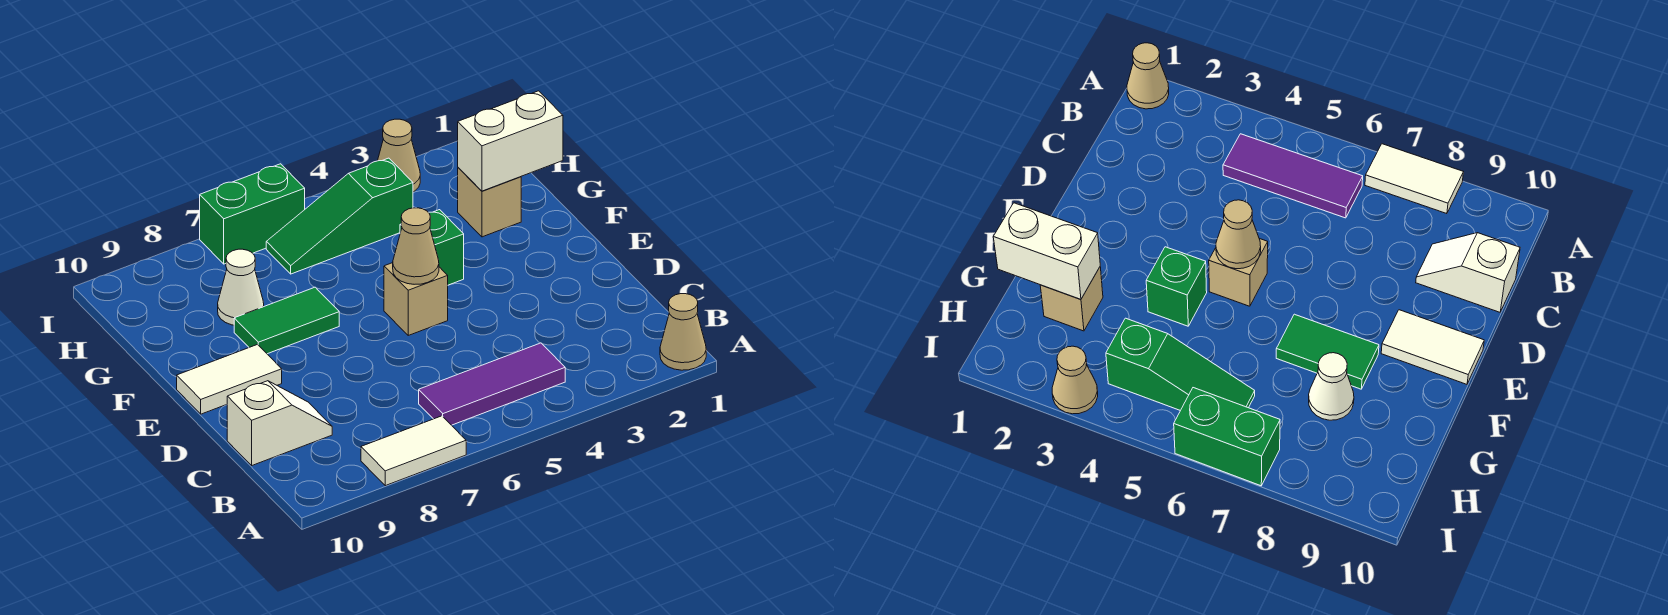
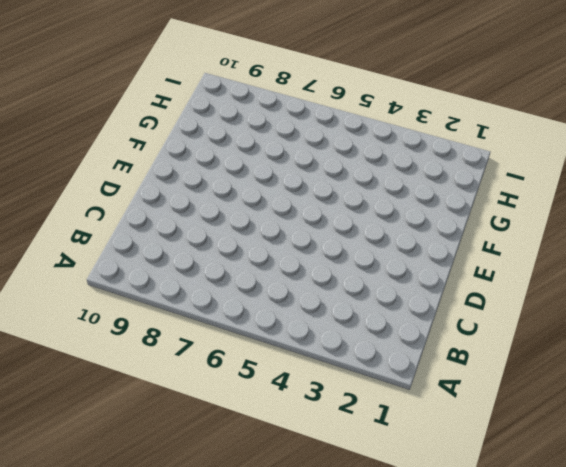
none -> tan 1x1 cone [660,294,706,370]
none -> white 1x2 tile [361,416,466,486]
none -> purple 1x3 tile [419,343,565,425]

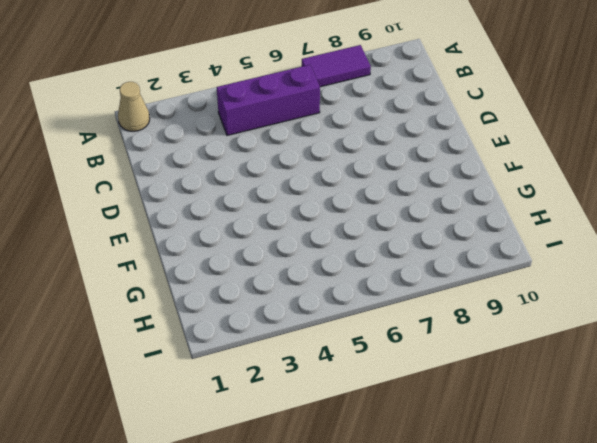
purple 1x2 tile [302,45,371,87] -> white 1x2 tile [361,416,466,486]
purple 1x3 brick [217,65,320,135] -> purple 1x3 tile [419,343,565,425]
none -> white 1x2 slope [227,381,332,465]
none -> tan 1x1 brick [384,263,448,335]
none -> white 1x2 tile [177,345,282,414]

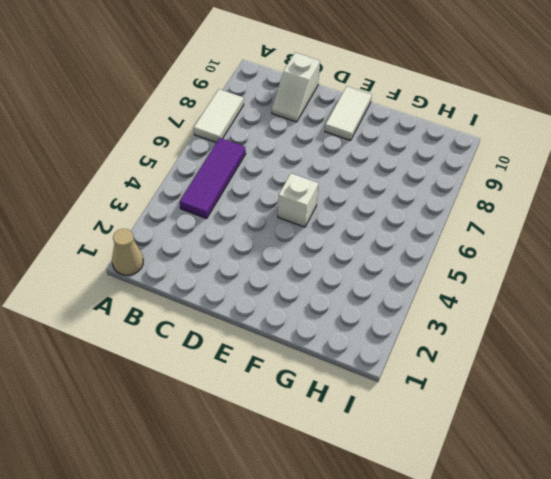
white 1x1 brick [278,173,318,227] -> tan 1x1 brick [384,263,448,335]
none -> green 1x1 brick [400,210,464,285]
none -> green 1x2 tile [234,287,339,354]
none -> tan 1x1 brick [458,168,521,237]

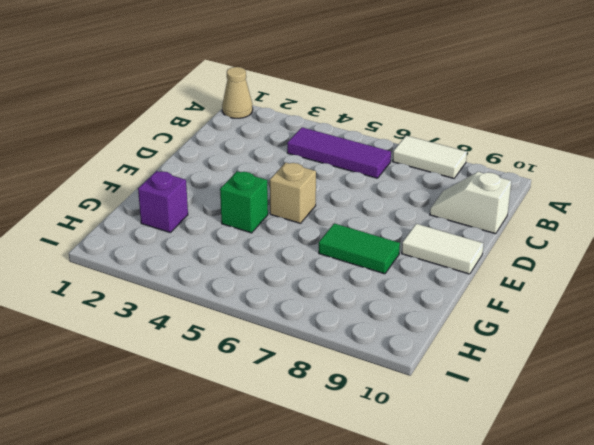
purple 1x1 brick [138,171,188,232] -> tan 1x1 brick [458,168,521,237]
none -> white 1x1 cone [218,249,264,325]
none -> green 1x3 slope [266,158,413,274]
none -> tan 1x1 cone [378,119,420,192]

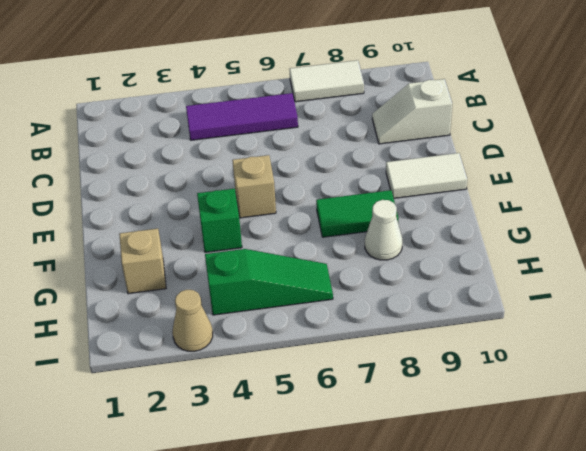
none -> tan 1x1 cone [660,294,706,370]
none -> green 1x2 brick [200,164,305,264]
none -> tan 1x1 cone [393,208,439,284]

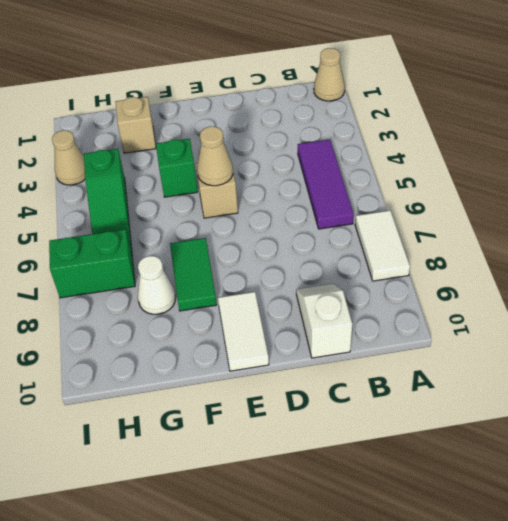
green 1x2 brick [49,229,135,298] -> green 1x2 brick turned to [200,164,305,264]
none -> white 1x2 brick [458,91,563,191]

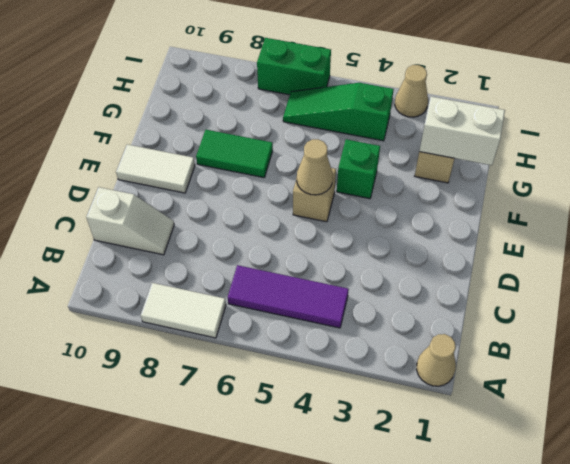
none -> white 1x1 cone [218,249,264,325]

